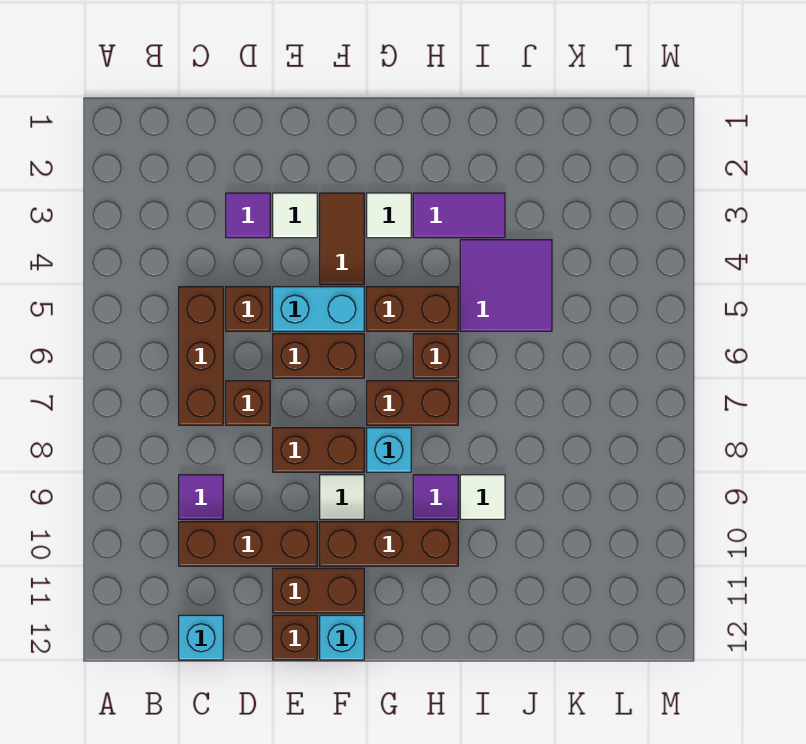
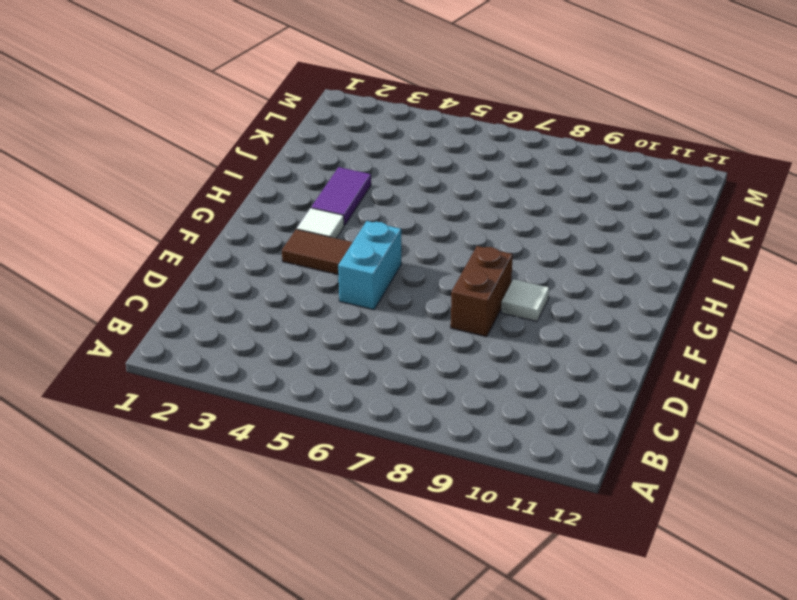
none -> brown 1x3 brick [179,287,223,425]
none -> purple 1x1 tile [179,475,223,519]
none -> brown 1x3 brick [179,522,317,566]

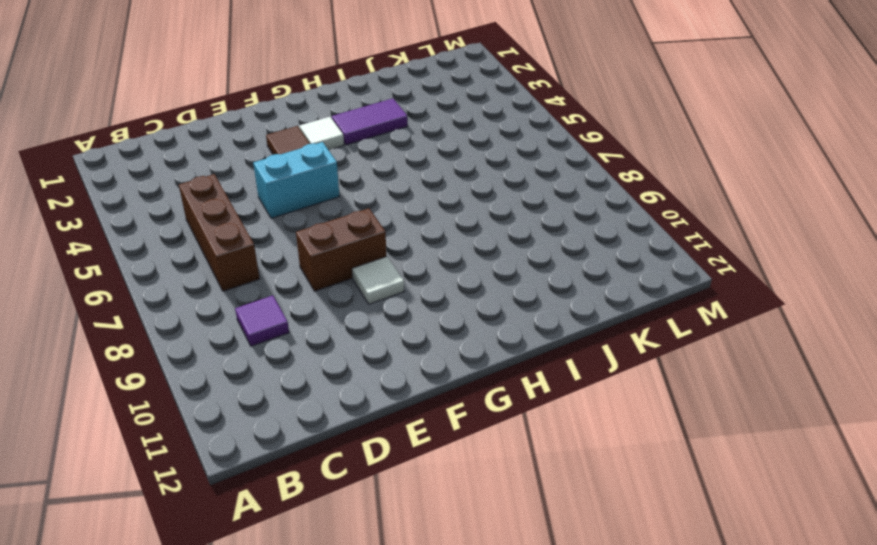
none -> brown 1x3 brick [179,522,317,566]
none -> cyan 1x1 brick [179,615,223,660]
none -> purple 1x1 tile [226,193,270,238]

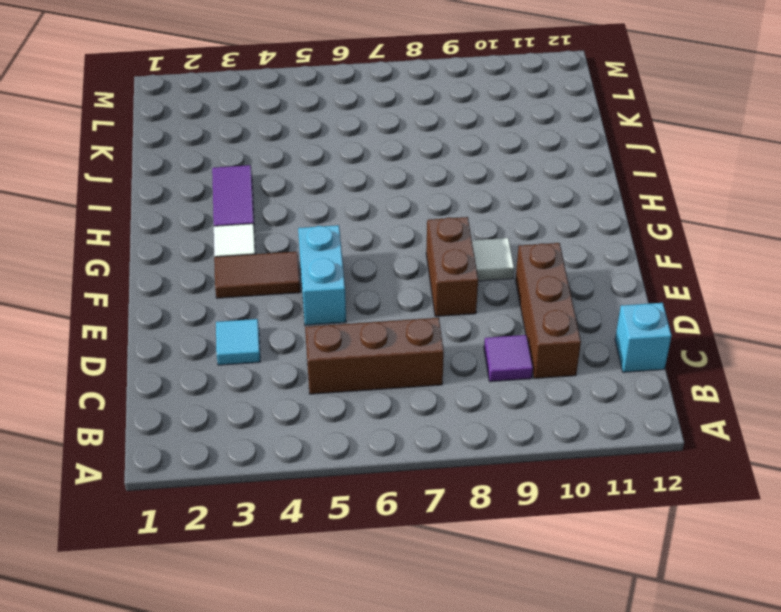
cyan 1x1 tile [216,319,260,365] -> purple 1x1 tile [226,193,270,238]
none -> brown 1x1 brick [226,287,270,331]
none -> brown 1x1 brick [226,381,270,425]
none -> white 1x1 tile [273,193,317,238]

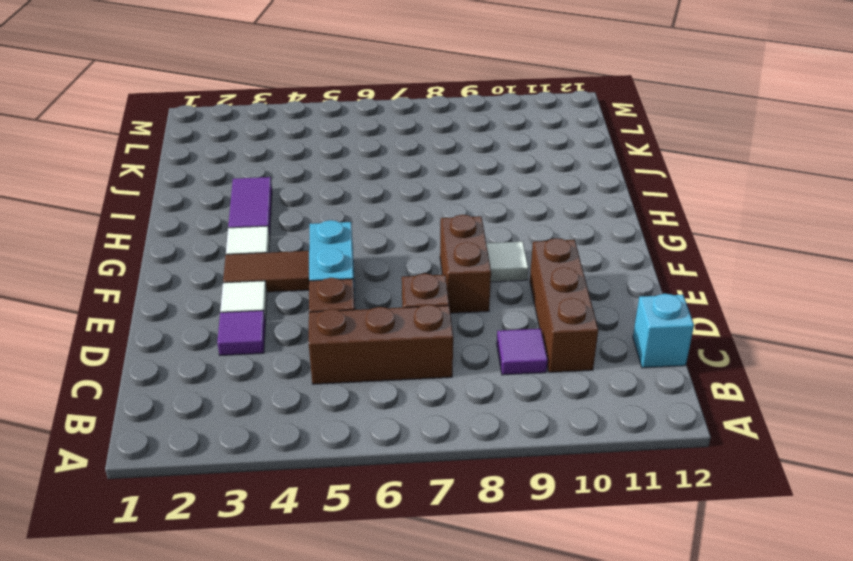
none -> brown 1x2 brick [273,334,364,378]
none -> brown 1x2 brick [273,568,364,613]
none -> brown 1x1 brick [273,615,317,660]

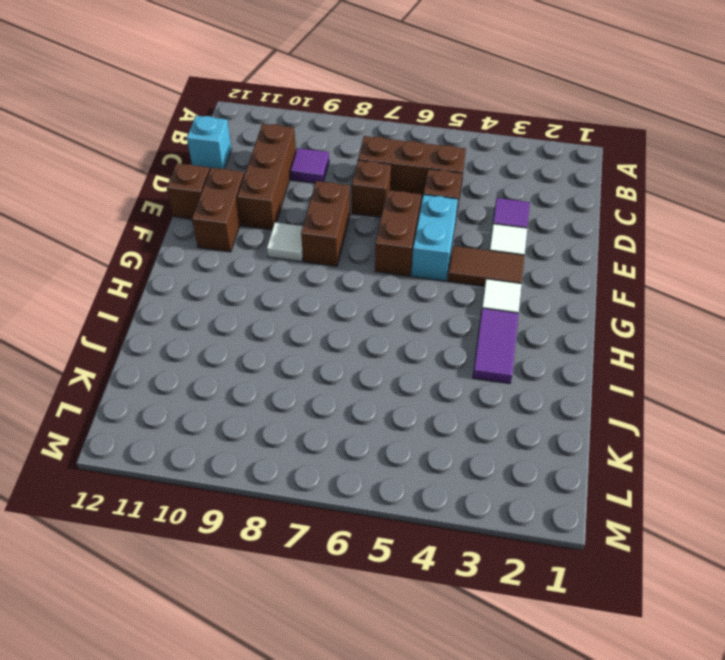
none -> brown 1x3 brick [320,522,458,566]
none -> cyan 1x1 brick [320,615,364,660]
none -> brown 1x2 brick [367,287,458,331]

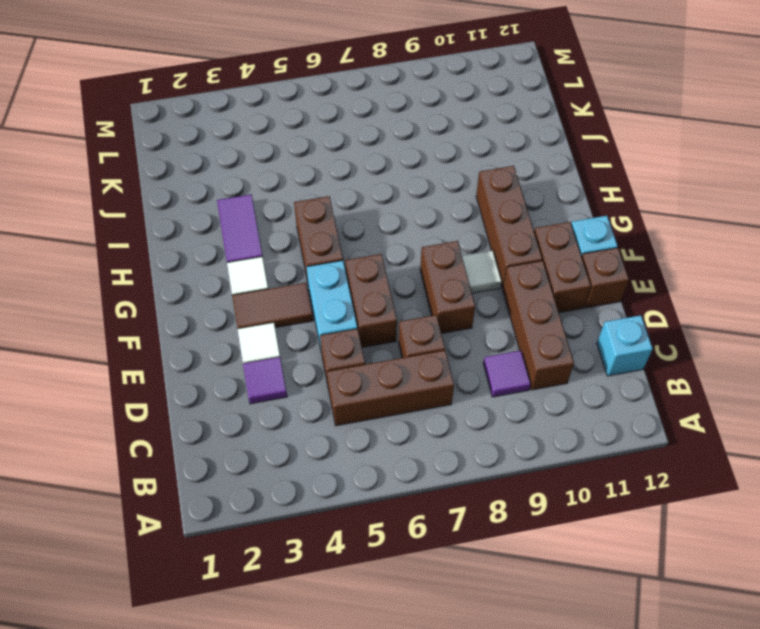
none -> brown 1x2 brick [367,381,458,425]
none -> cyan 1x1 brick [367,428,411,472]
none -> brown 1x1 brick [413,334,458,378]

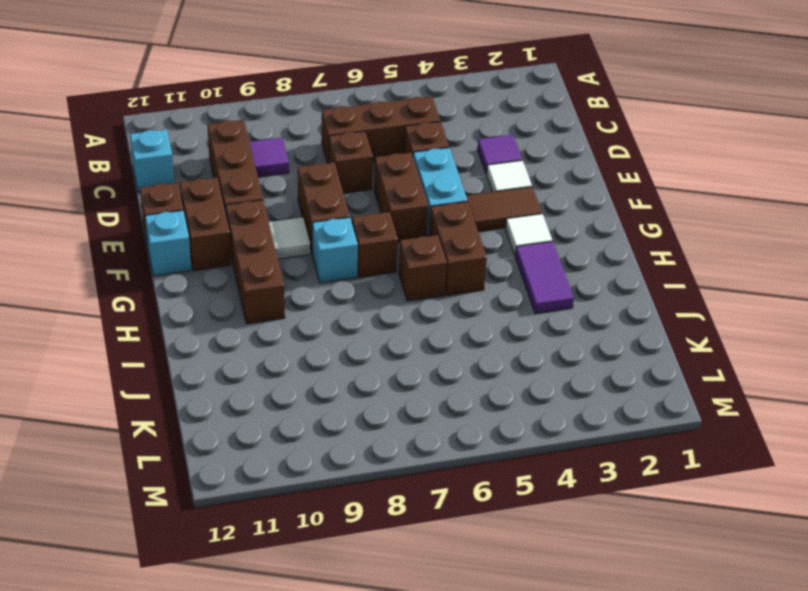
brown 1x1 brick [352,212,398,277] -> brown 1x2 brick [367,381,458,425]
none -> purple 1x1 tile [413,475,458,519]
none -> purple 2x2 tile [460,240,552,331]
none -> white 1x1 tile [460,475,505,519]

